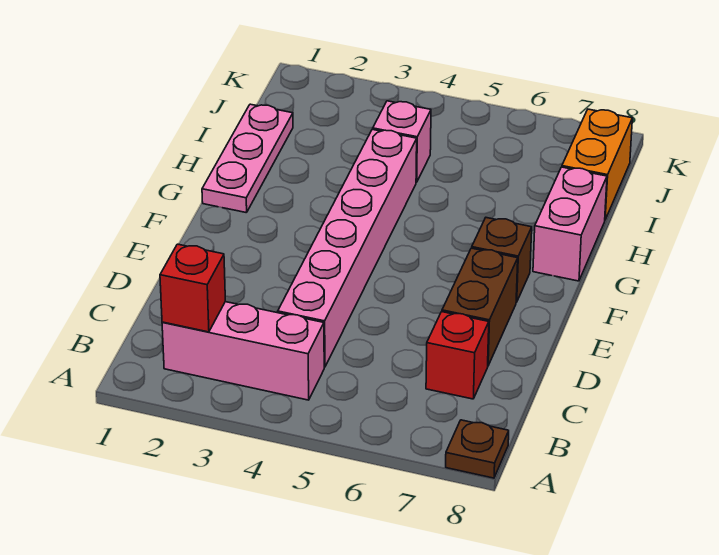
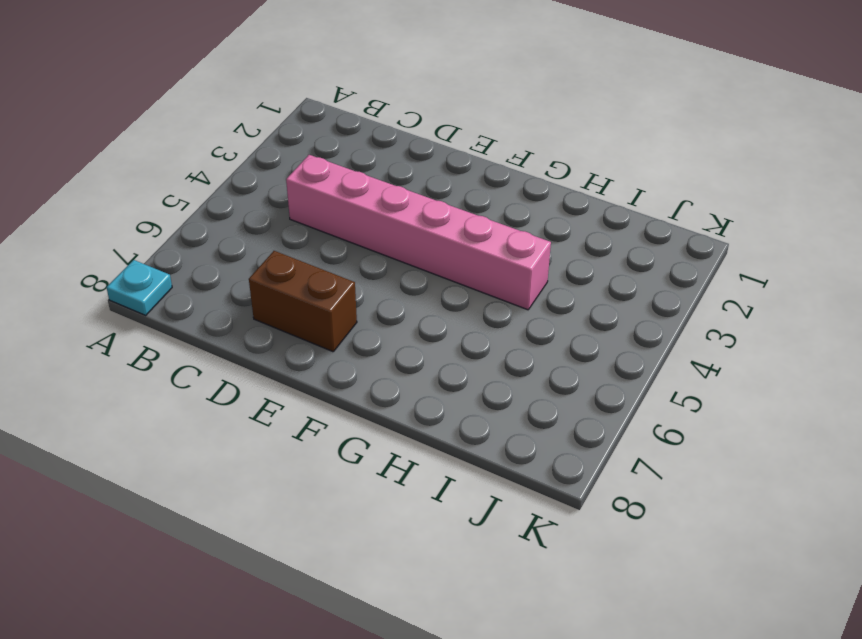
cyan 1x1 plate [106,260,172,315] -> brown 1x1 plate [446,420,509,478]
none -> pink 1x3 brick [162,302,324,400]
none -> red 1x1 brick [426,312,489,399]

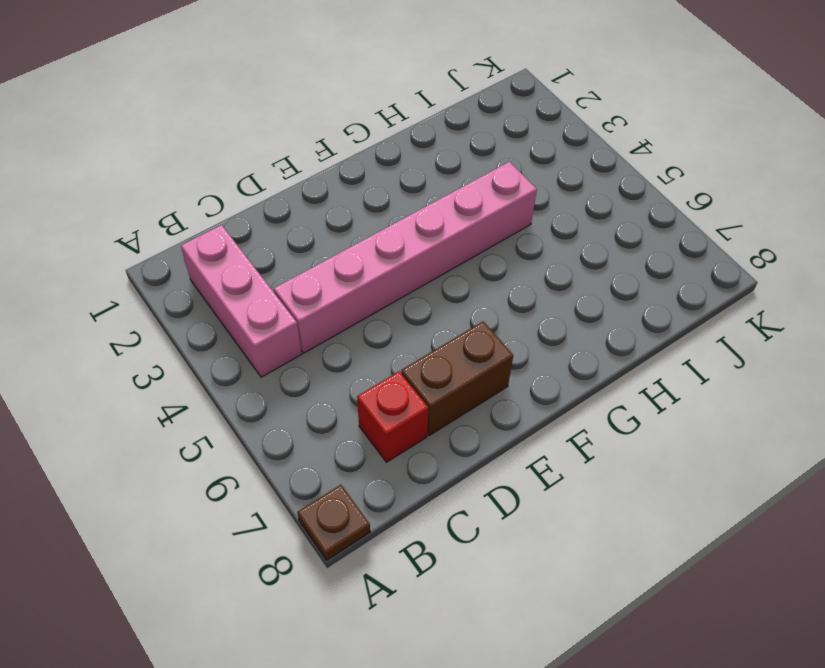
none -> brown 1x1 brick [472,218,532,302]
none -> pink 1x3 plate [202,104,293,213]

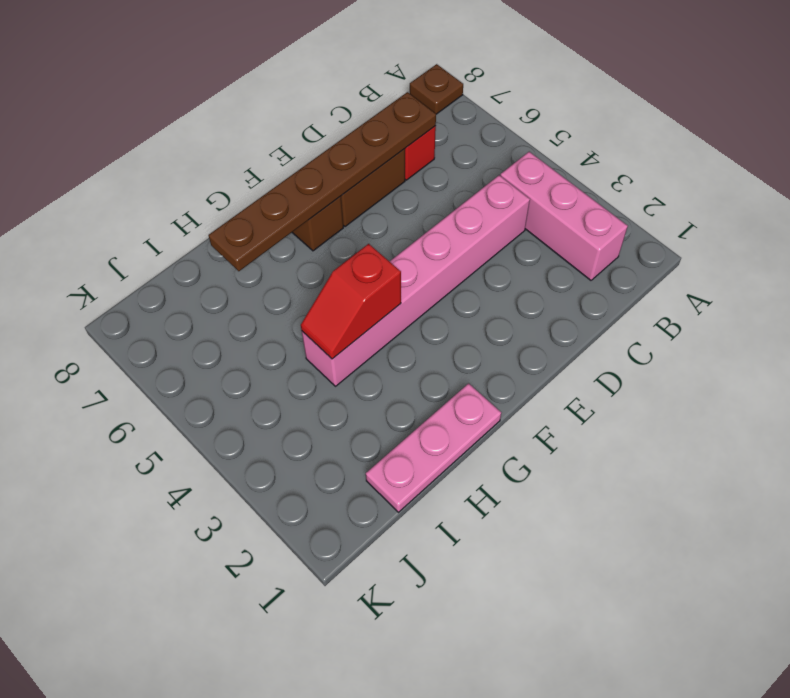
brown 1x6 plate [208,92,436,271] -> none
red 1x2 slope [301,244,401,359] -> none
none -> pink 1x2 brick [533,167,607,281]
none -> pink 1x1 brick [373,101,431,182]

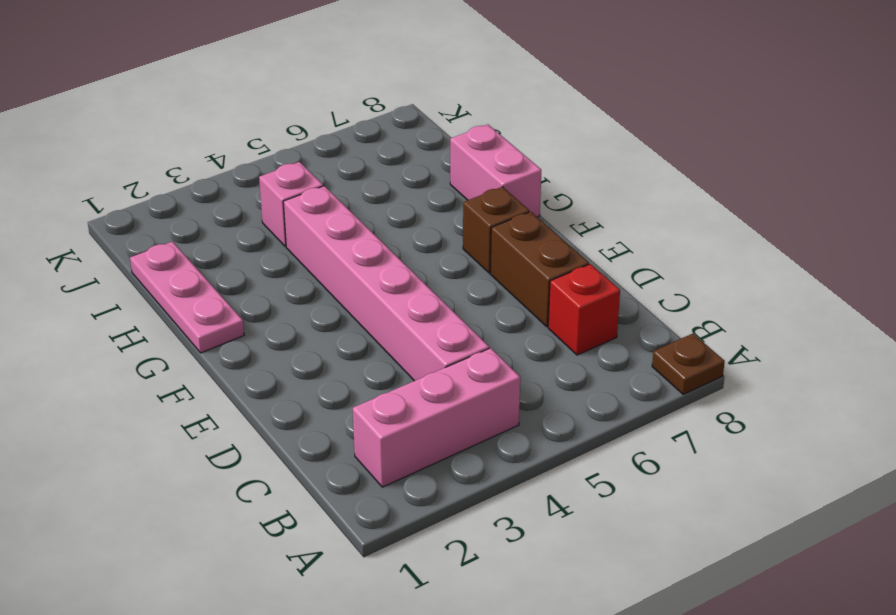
none -> orange 1x2 brick [562,109,632,219]
none -> red 1x1 brick [160,244,225,332]

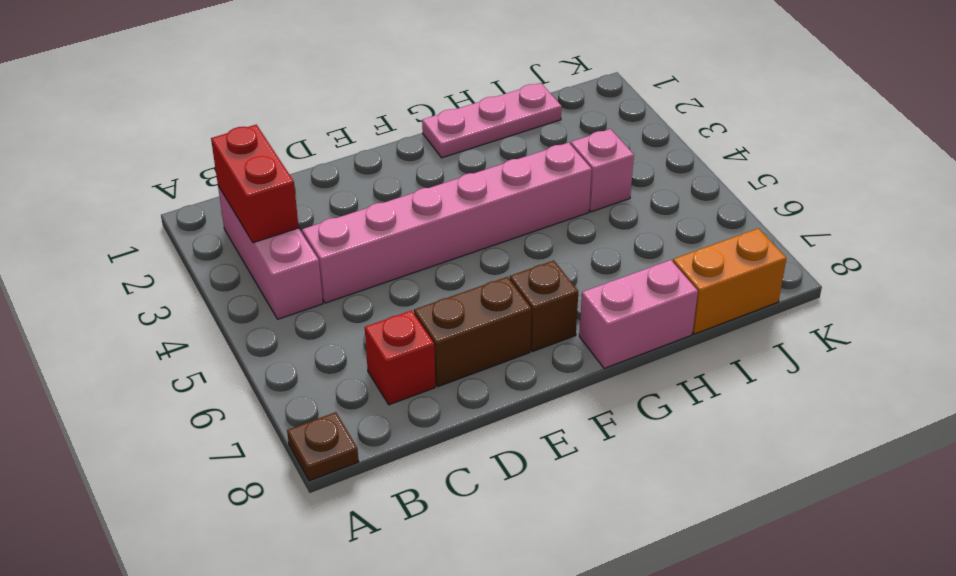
red 1x2 brick [211,125,299,243] -> red 1x1 brick [160,244,225,332]

